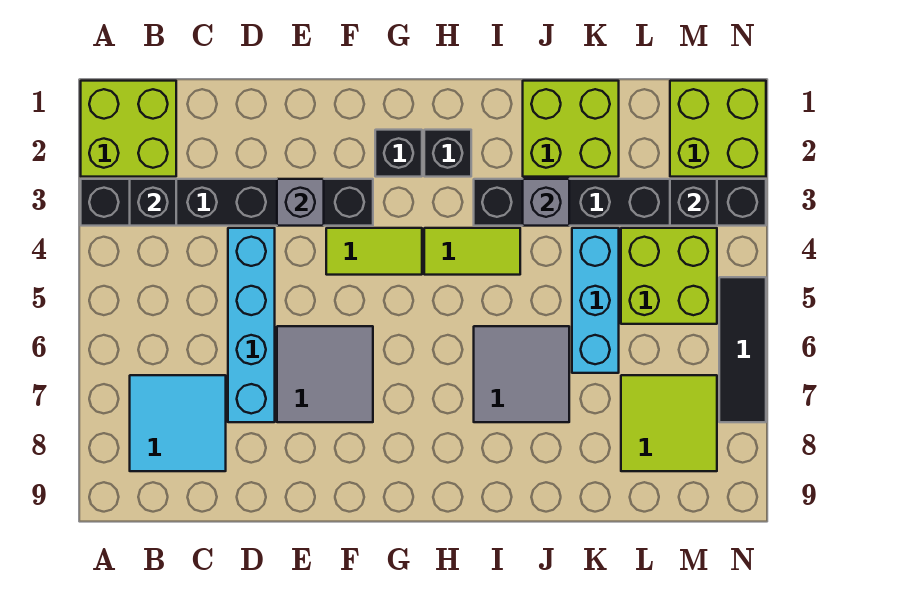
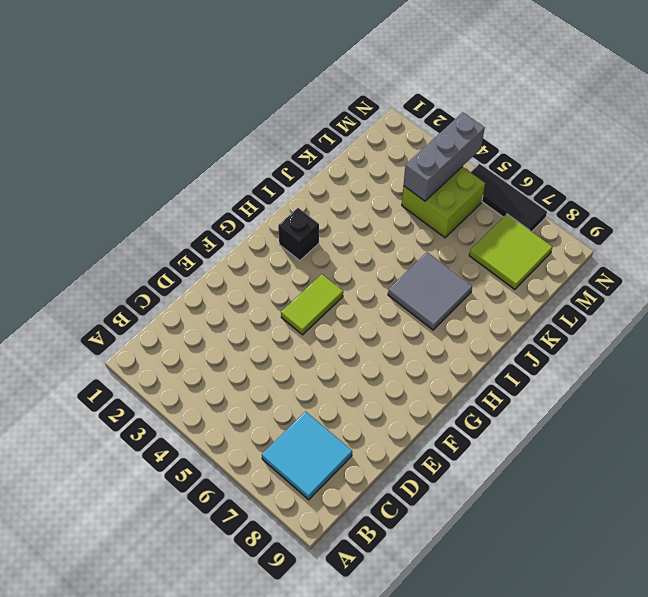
grey 1x3 brick [404,112,485,201] -> none
none -> lime 2x2 brick [81,81,176,177]
none -> black 1x6 brick [81,179,373,226]
none -> cyan 1x4 brick [228,228,275,422]

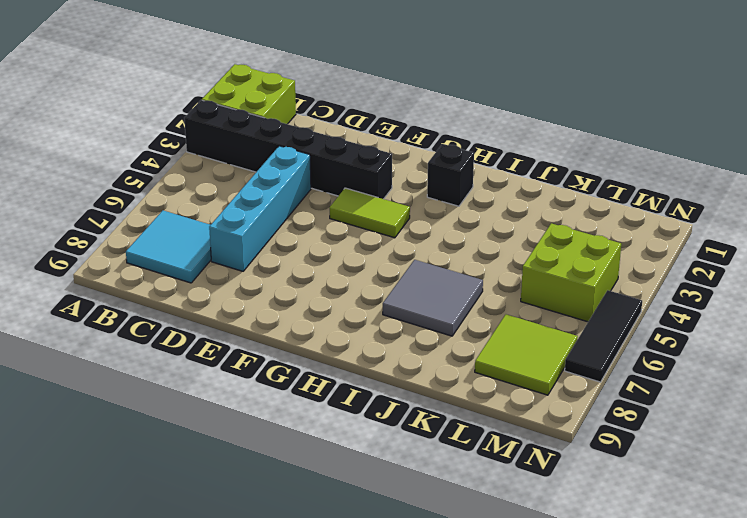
none -> grey 2x2 tile [277,326,373,422]
none -> black 1x1 brick [375,130,422,177]
none -> lime 1x2 tile [424,228,520,275]

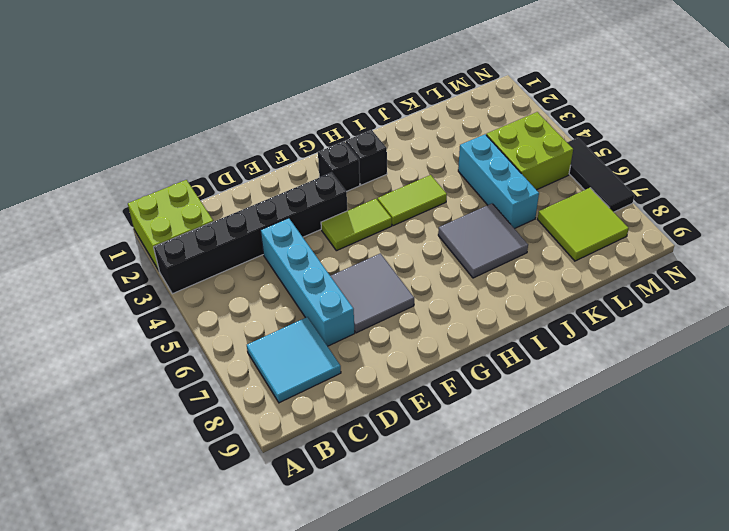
none -> black 1x6 brick [474,179,766,226]
none -> lime 2x2 brick [523,81,619,177]
none -> lime 2x2 brick [670,81,766,177]

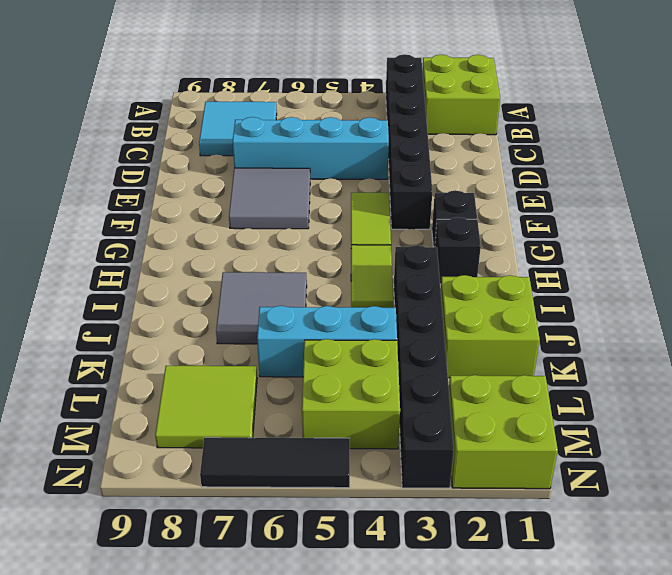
none -> black 1x1 brick [130,179,176,226]
none -> grey 1x1 brick [277,179,324,226]
none -> grey 1x1 brick [523,179,569,226]

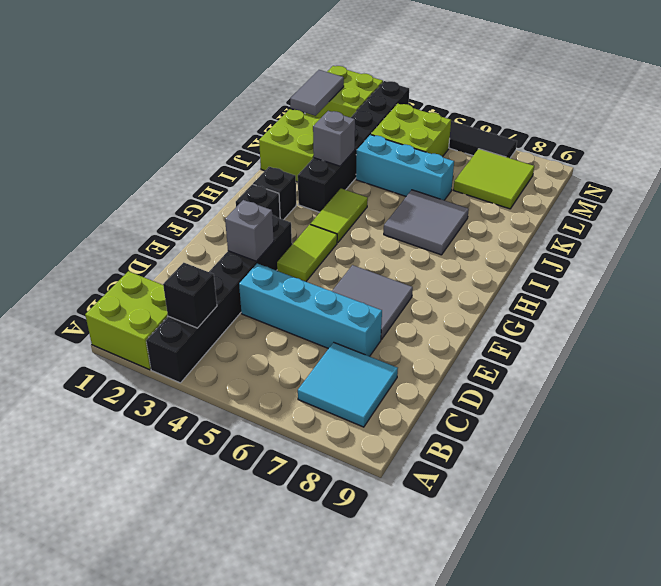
grey 1x2 tile [290,70,344,116] -> none
none -> black 1x1 brick [670,179,717,226]

